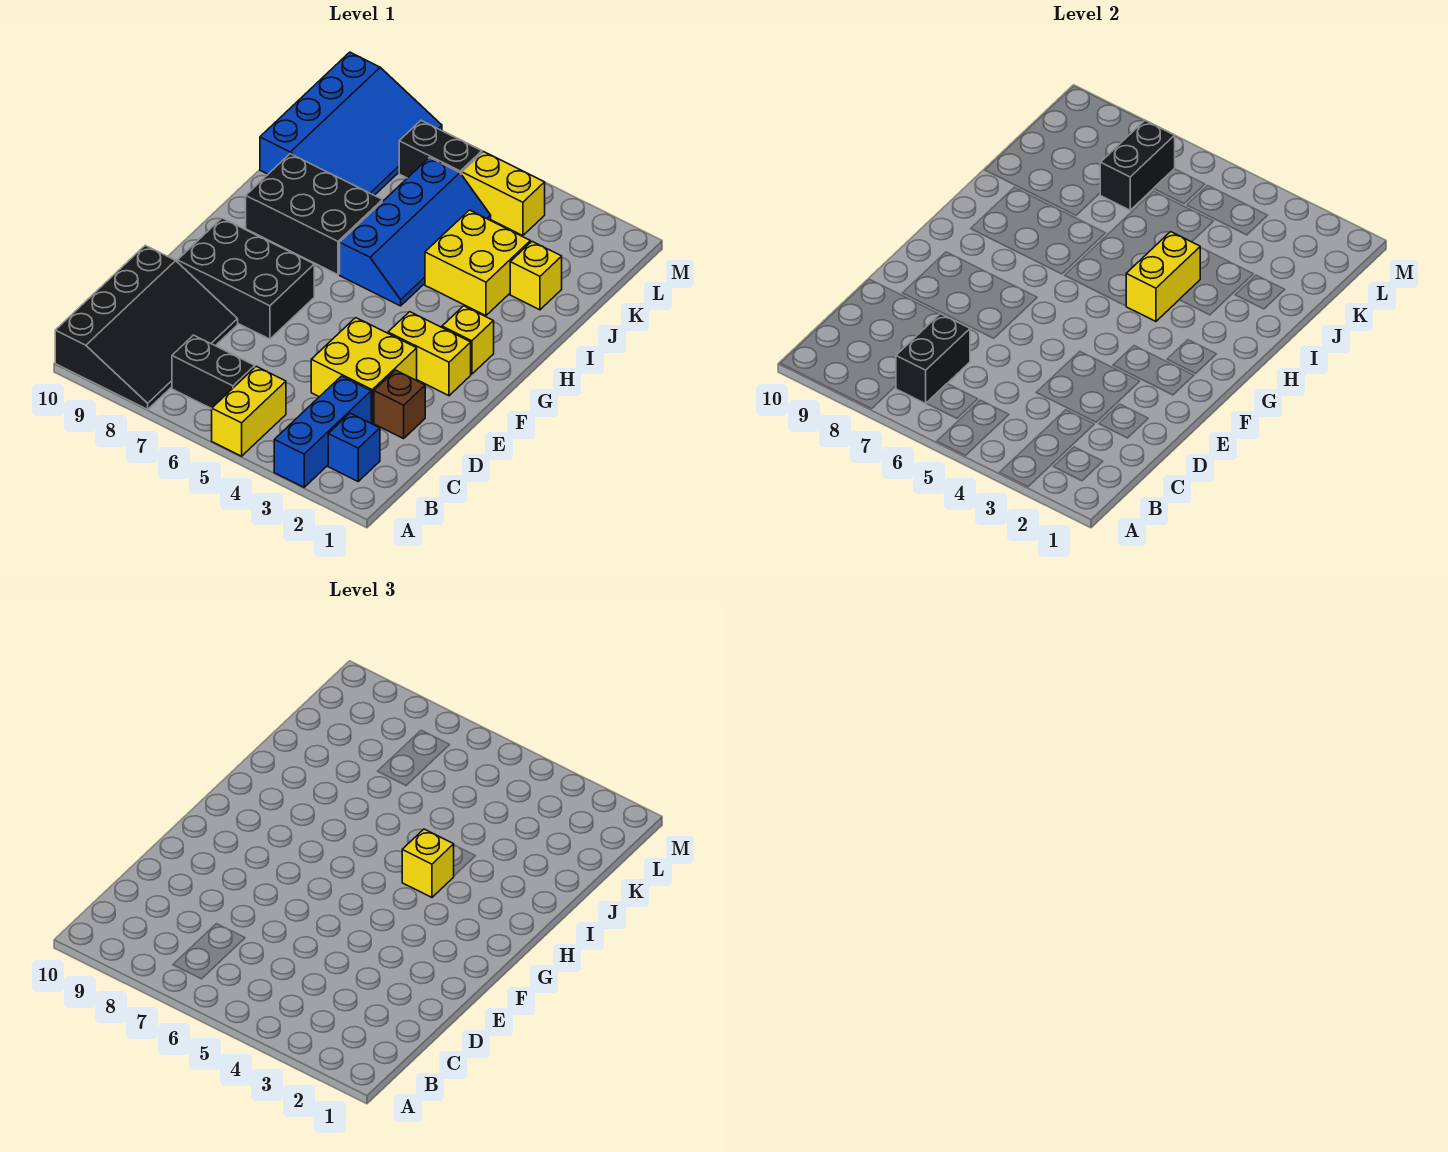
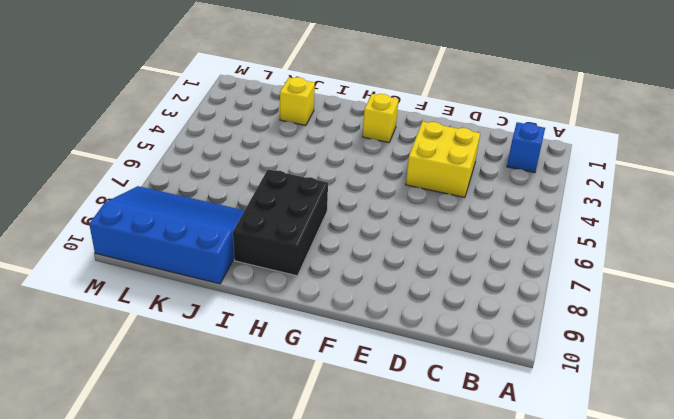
none -> blue 1x3 brick [274,376,371,487]
none -> yellow 1x2 brick [212,366,286,456]
none -> black 3x4 slope [55,246,238,409]

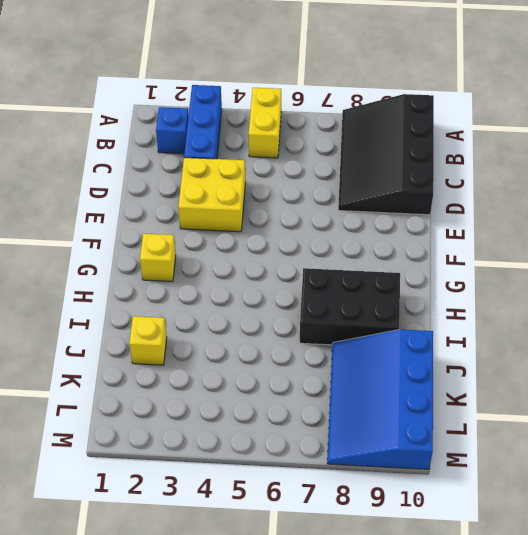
none -> black 1x2 brick [172,335,255,409]
none -> brown 1x1 brick [374,370,425,439]
none -> black 2x3 brick [178,218,314,339]

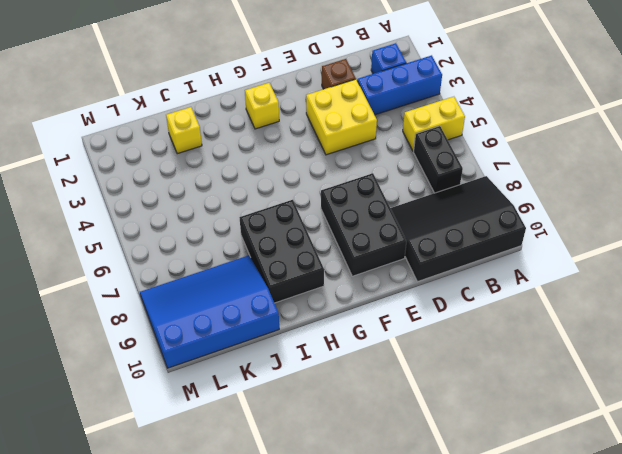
none -> yellow 1x2 brick [388,312,471,396]
none -> blue 2x4 slope [340,158,491,306]
none -> yellow 2x2 brick [425,210,530,316]

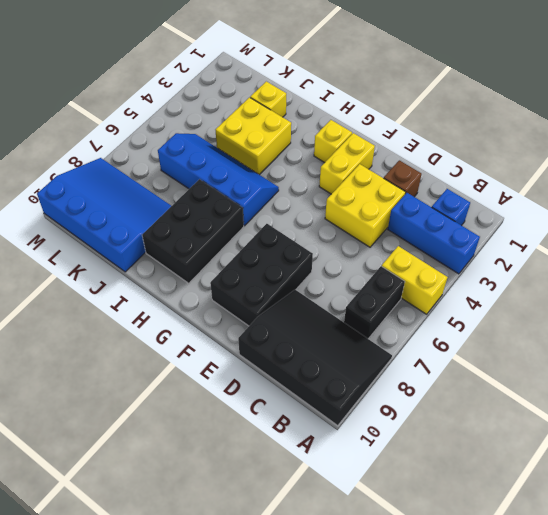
none -> yellow 1x2 brick [462,152,545,236]
none -> black 1x2 brick [399,121,482,178]
none -> black 1x2 brick [896,314,970,404]

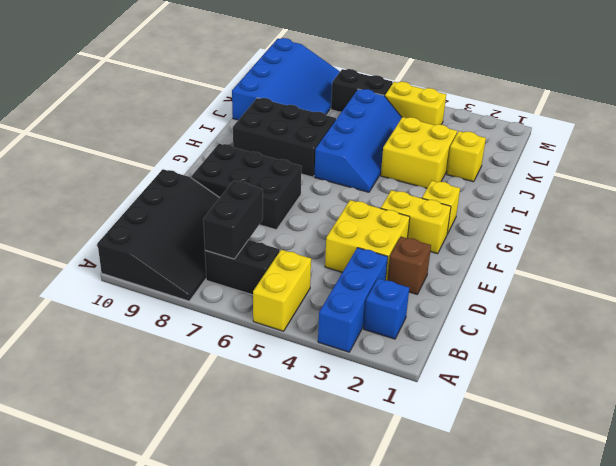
none -> yellow 1x2 brick [1126,232,1200,321]
none -> black 1x2 brick [1100,121,1175,210]
none -> yellow 1x1 brick [402,829,454,897]

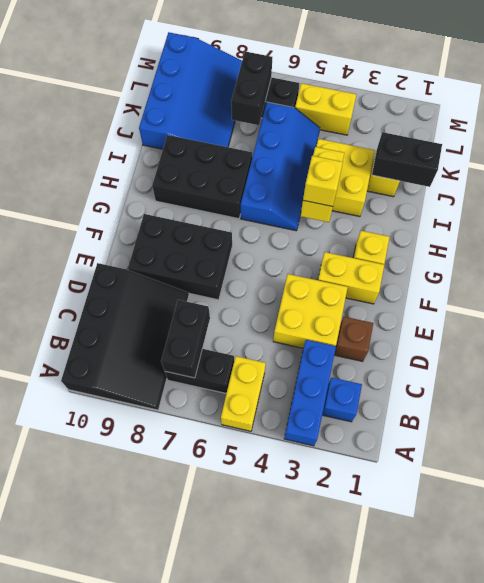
black 1x2 brick [372,132,442,187] -> none

